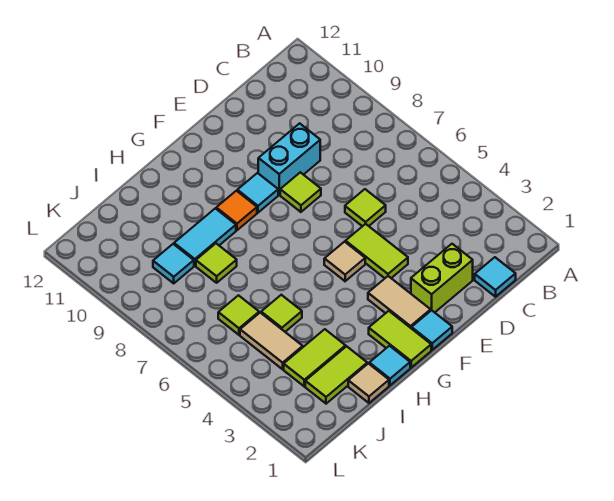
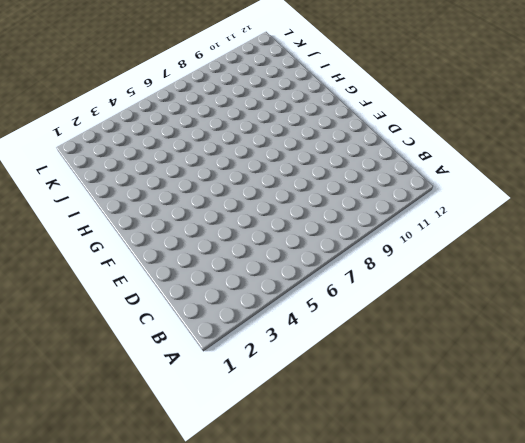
none -> cyan 1x1 tile [475,257,516,297]
none -> lime 1x2 brick [411,244,473,312]
none -> lime 1x1 tile [345,189,386,226]

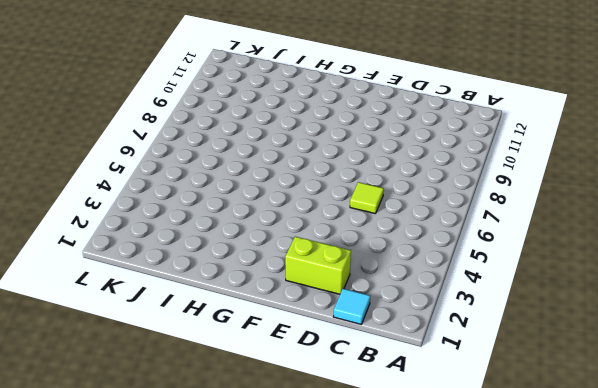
none -> cyan 1x2 brick [258,123,320,195]
none -> lime 1x2 tile [346,224,408,278]
none -> lime 1x1 tile [280,172,321,212]

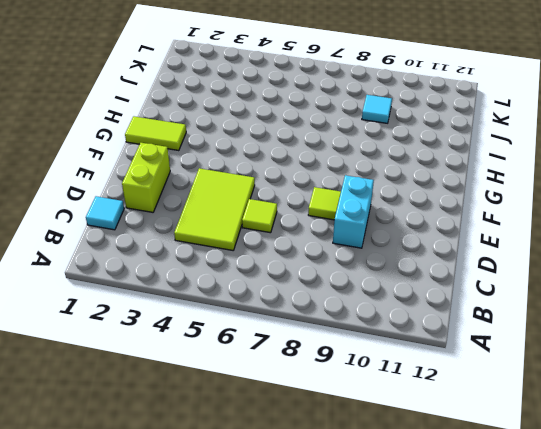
lime 2x3 tile [174,168,255,250] -> lime 1x2 tile [346,224,408,278]
none -> cyan 1x1 tile [412,310,452,350]
none -> tan 1x2 tile [368,276,431,329]
none -> tan 1x1 tile [324,242,365,281]

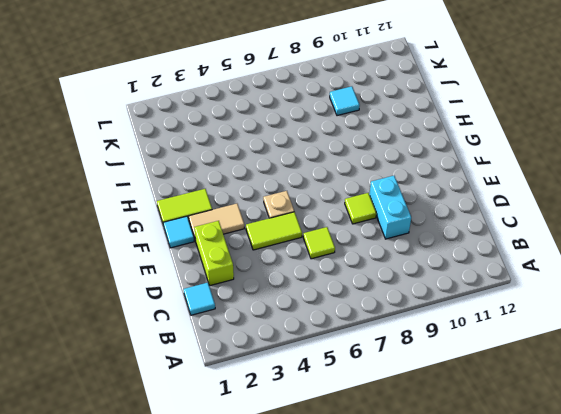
tan 1x1 plate [263,191,294,218] -> tan 1x1 tile [324,242,365,281]
none -> cyan 1x1 tile [237,173,278,213]
none -> orange 1x1 tile [216,191,257,230]
none -> cyan 1x1 tile [369,346,410,385]

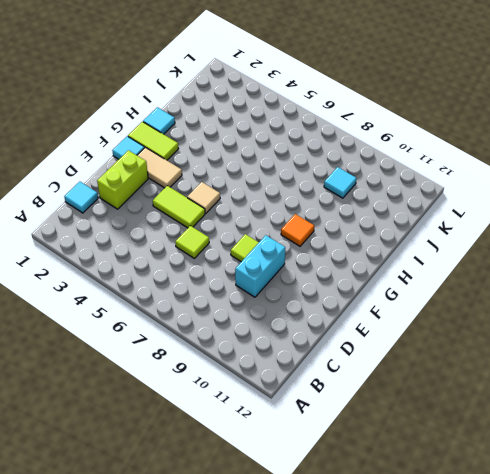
none -> cyan 1x1 tile [237,173,278,213]
none -> cyan 1x2 tile [174,208,236,266]
none -> tan 1x1 tile [348,363,389,403]

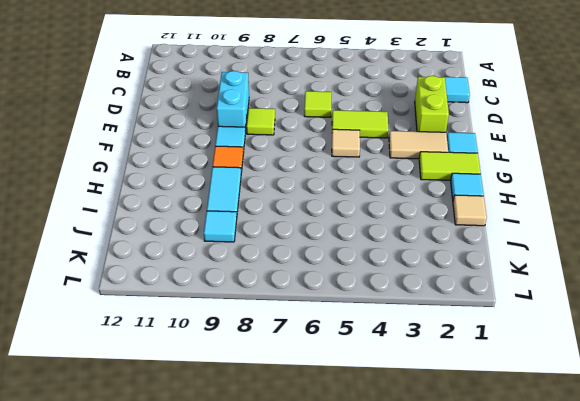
none -> lime 1x2 tile [305,346,367,404]
none -> lime 1x2 tile [284,329,346,386]
none -> lime 1x1 tile [261,295,302,332]

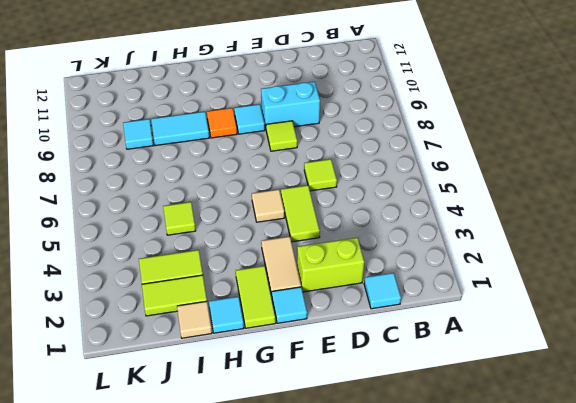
none -> lime 1x1 tile [196,244,237,283]
none -> tan 1x2 tile [240,313,303,369]
none -> lime 1x1 tile [218,295,259,335]

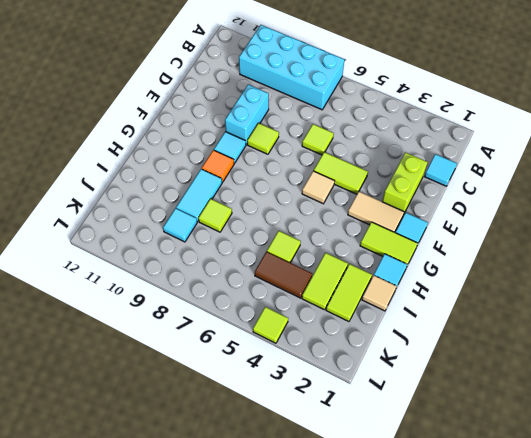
cyan 2x4 brick [239,25,345,110] -> none
brown 1x2 tile [255,252,312,298] -> tan 1x2 tile [240,313,303,369]
lime 1x1 tile [253,307,288,343] -> lime 1x1 tile moved to [218,295,259,335]

